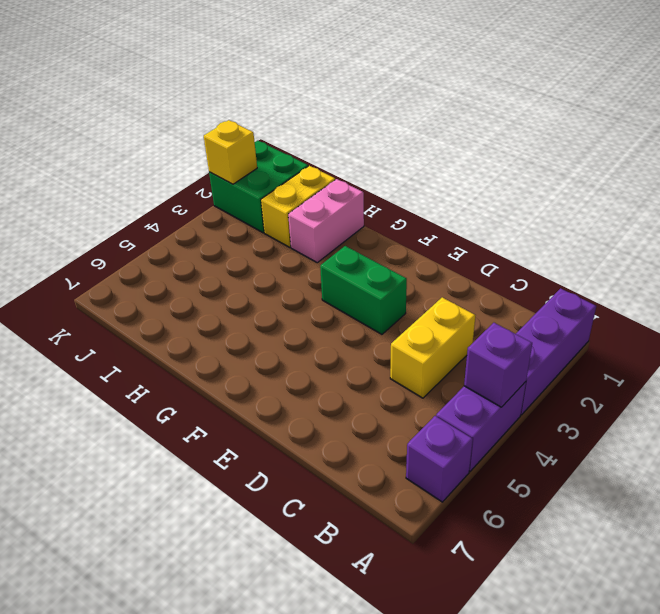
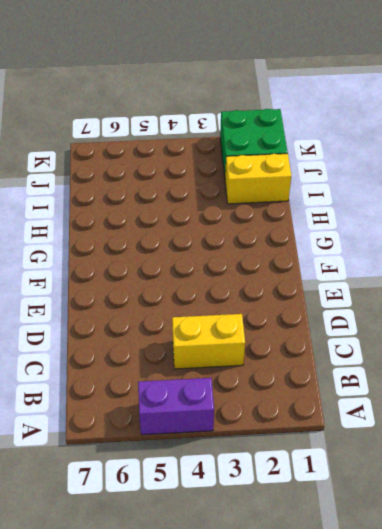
none -> purple 1x3 brick [516,288,596,415]
none -> purple 1x1 brick [406,416,473,502]

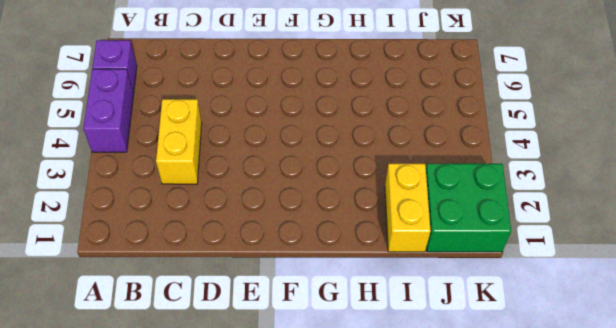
none -> purple 1x3 brick [516,288,596,415]
none -> green 1x2 brick [320,246,407,334]

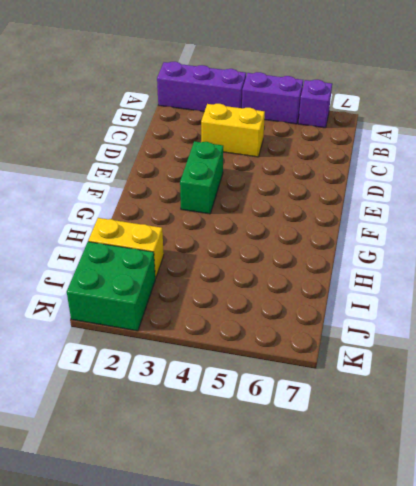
none -> pink 1x2 brick [288,179,364,263]
none -> purple 1x1 brick [464,323,532,407]

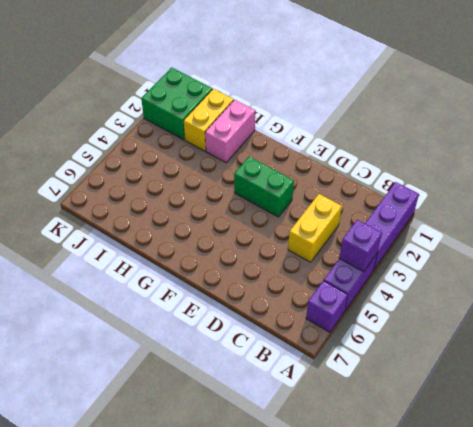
none -> yellow 1x1 brick [204,120,257,184]

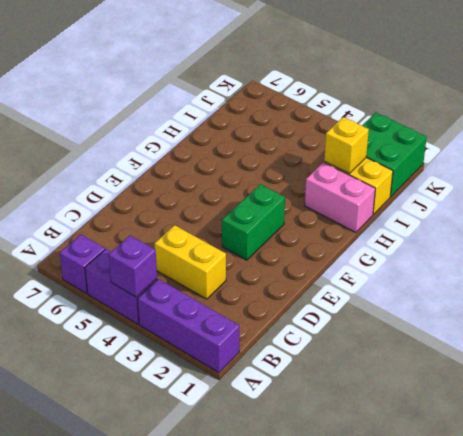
yellow 1x1 brick [324,117,369,173] -> yellow 1x1 brick moved to [204,120,257,184]

